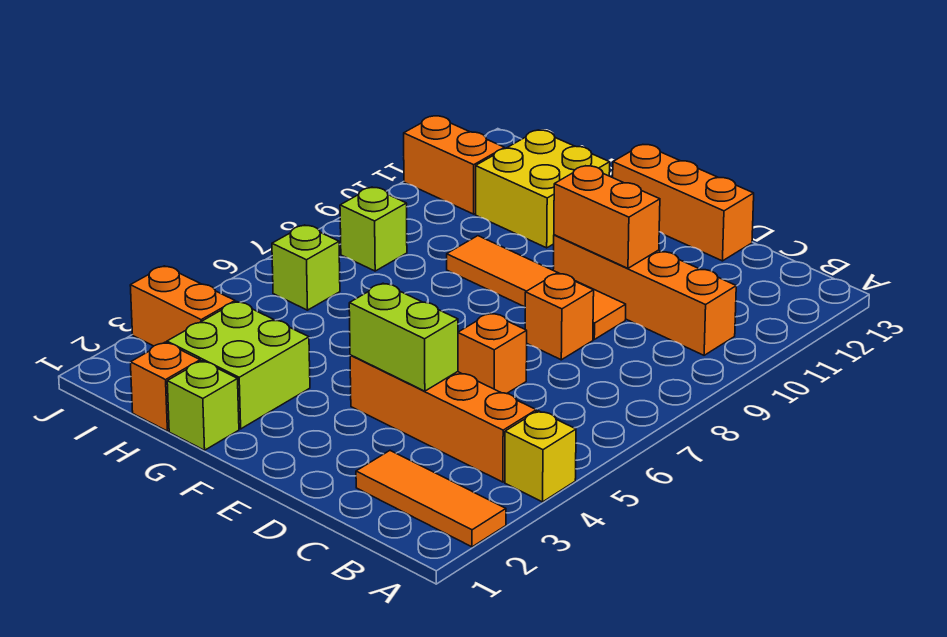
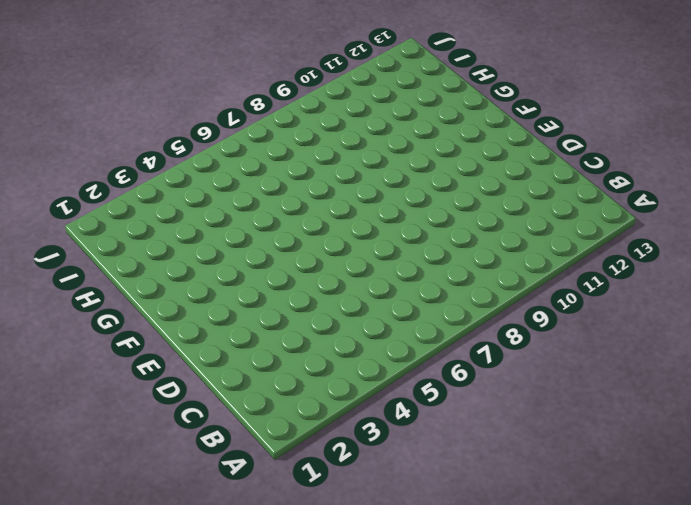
none -> orange 1x3 tile [356,451,506,547]
none -> yellow 1x1 brick [505,411,576,502]
none -> orange 1x4 brick [350,355,536,482]

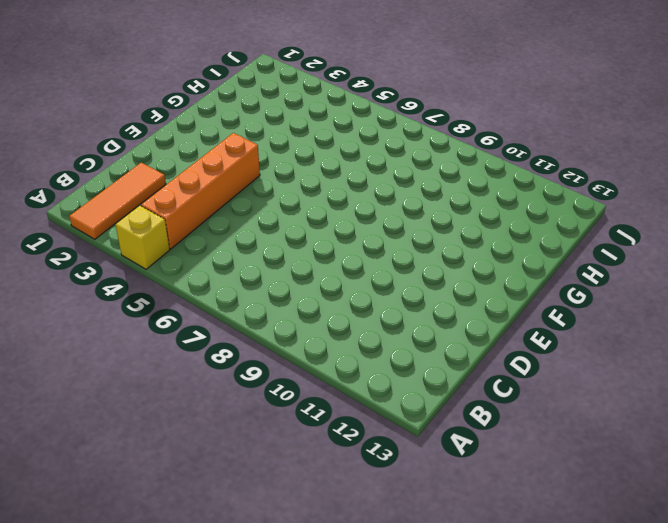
none -> orange 1x4 brick [553,235,736,355]
none -> orange 1x1 brick [458,313,527,394]
none -> orange 1x1 brick [525,273,594,360]

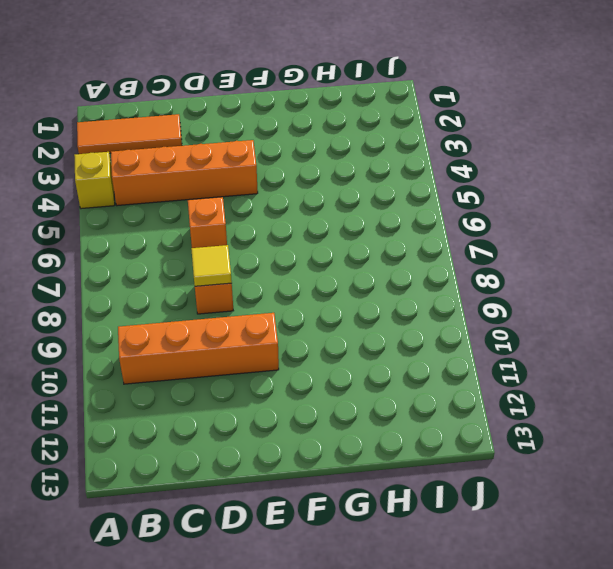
yellow 1x1 tile [191,245,232,286] -> none
none -> orange 1x4 tile [447,236,626,339]
none -> orange 1x3 brick [613,145,754,261]
none -> lime 1x1 brick [167,361,239,450]

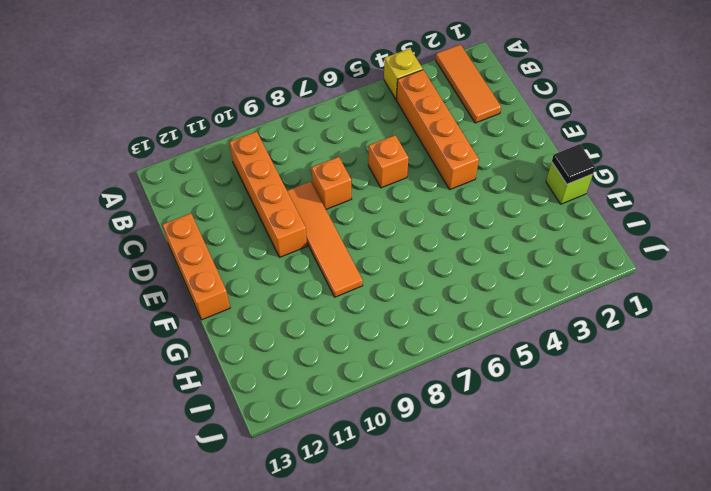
black 1x1 tile [552,144,595,184] -> none
none -> lime 2x2 brick [167,302,310,429]
none -> yellow 2x2 brick [476,130,610,248]
none -> orange 1x1 brick [130,342,200,431]

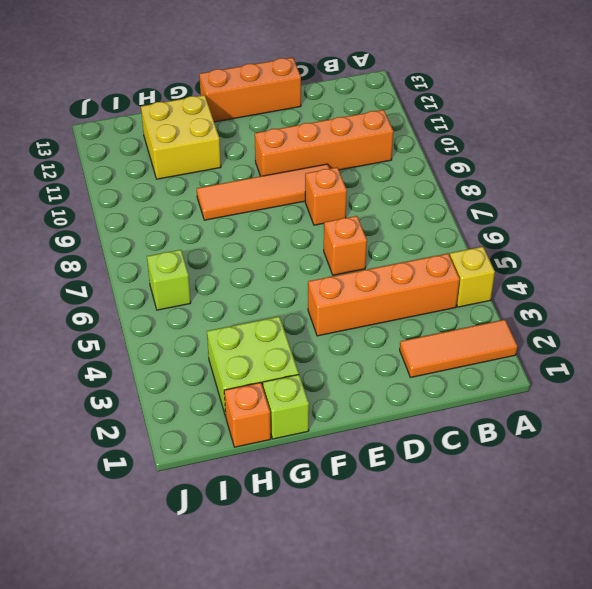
none -> orange 1x2 brick [130,266,235,346]
none -> lime 1x1 brick [340,187,407,271]
none -> orange 1x2 brick [404,116,505,214]

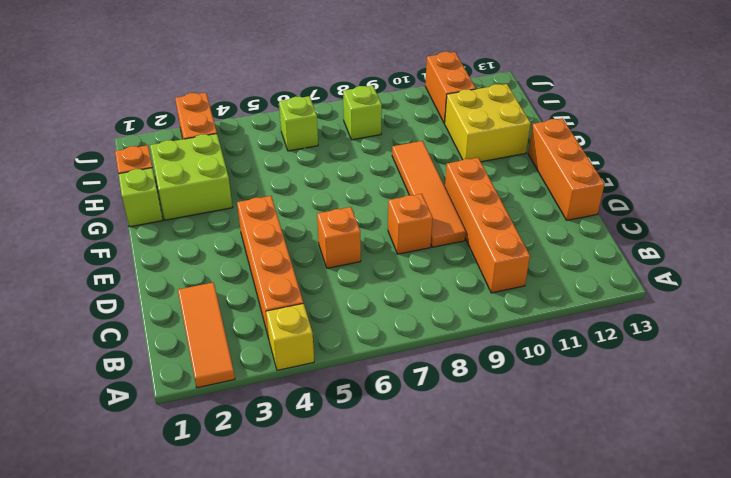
none -> lime 1x2 brick [349,283,458,391]
none -> orange 1x2 brick [554,166,660,268]

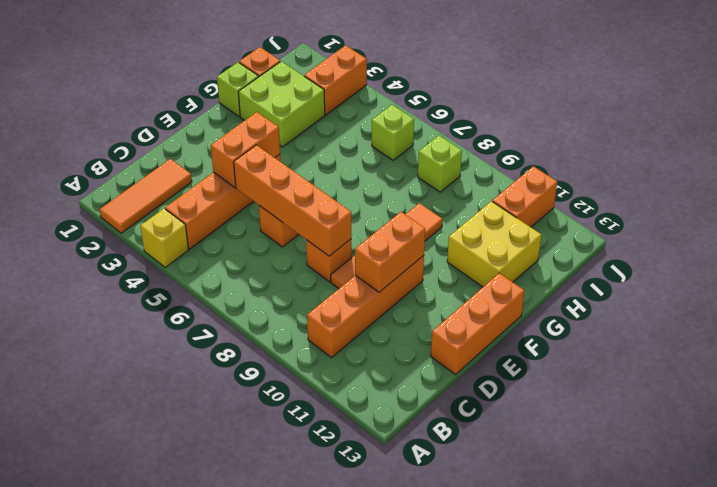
orange 1x2 brick [211,112,280,187] -> lime 1x2 brick [349,283,458,391]
orange 1x4 brick [234,145,351,256] -> none

